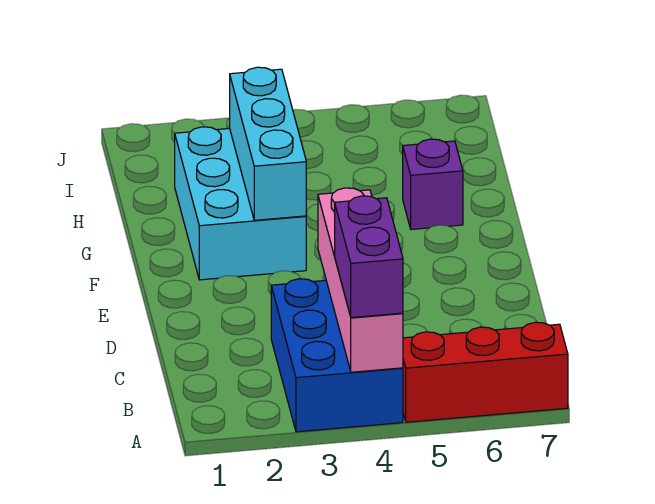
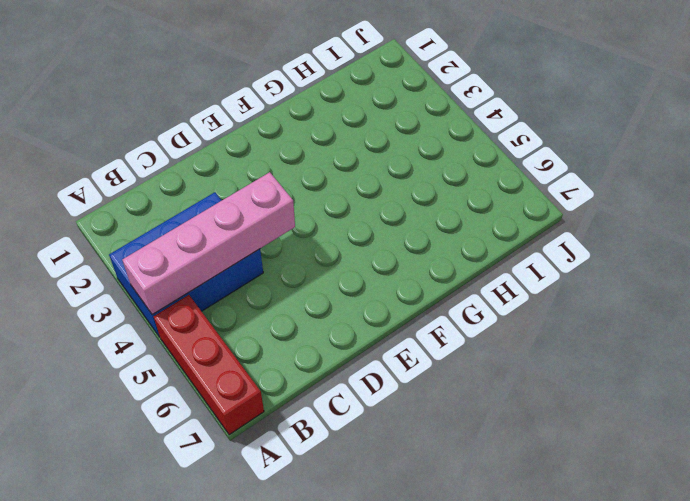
none -> cyan 2x3 brick [175,127,306,280]
none -> purple 1x1 brick [403,139,463,229]

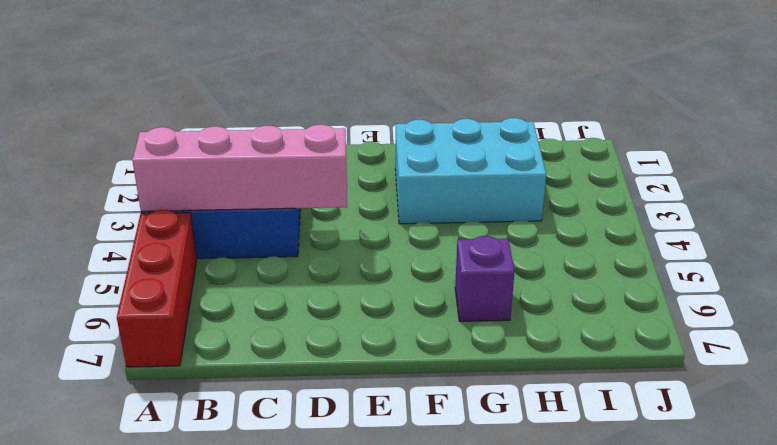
none -> cyan 1x3 brick [230,67,306,220]
none -> purple 1x2 brick [335,196,403,318]

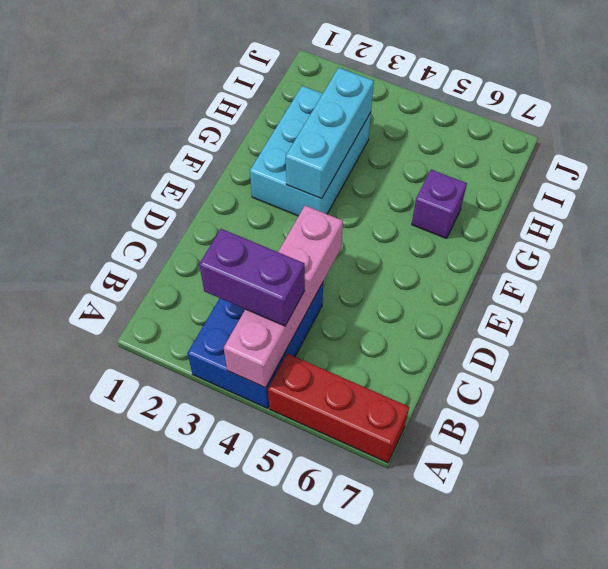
purple 1x2 brick [199,229,305,326] -> purple 1x2 brick turned to [335,196,403,318]

